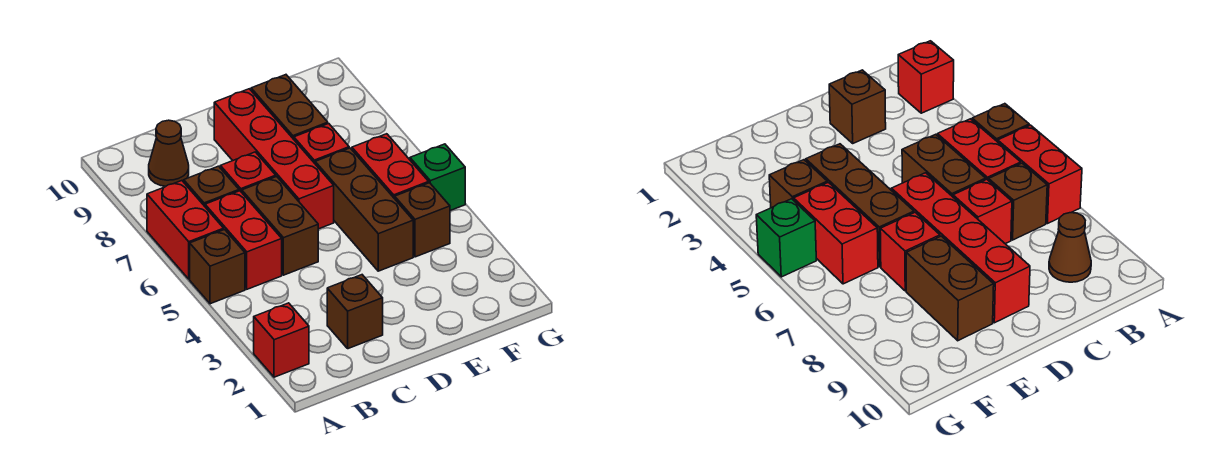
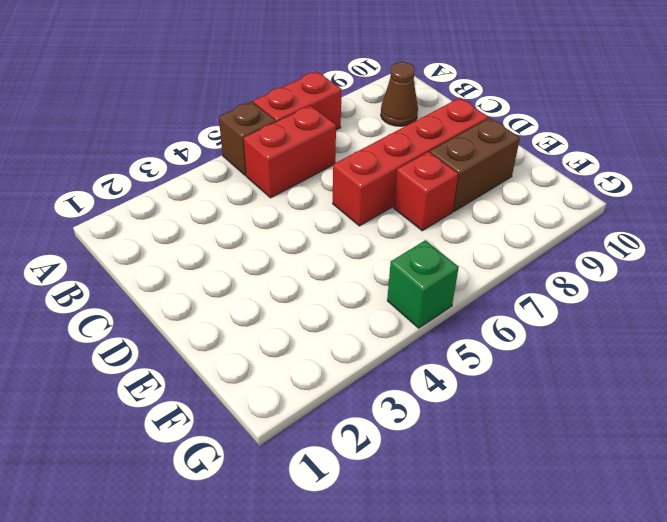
none -> red 1x1 brick [254,303,309,377]
none -> brown 1x1 brick [184,166,239,206]
none -> brown 1x1 brick [327,275,383,349]

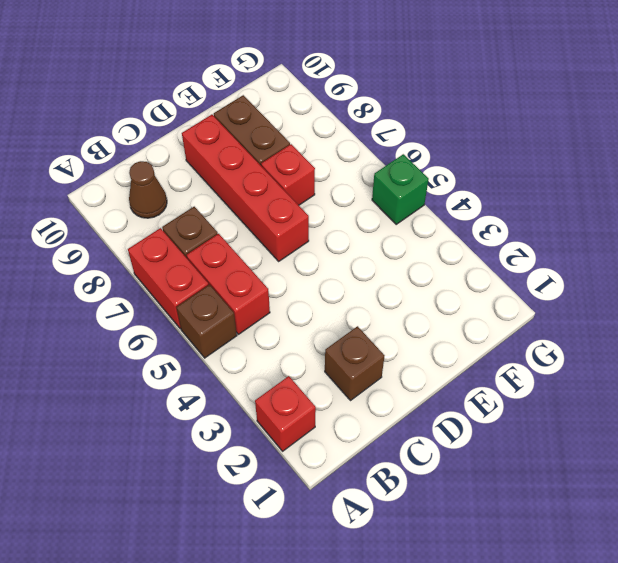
none -> brown 1x2 brick [242,176,318,275]
none -> red 1x1 brick [220,152,276,192]
none -> brown 1x3 brick [315,148,413,271]

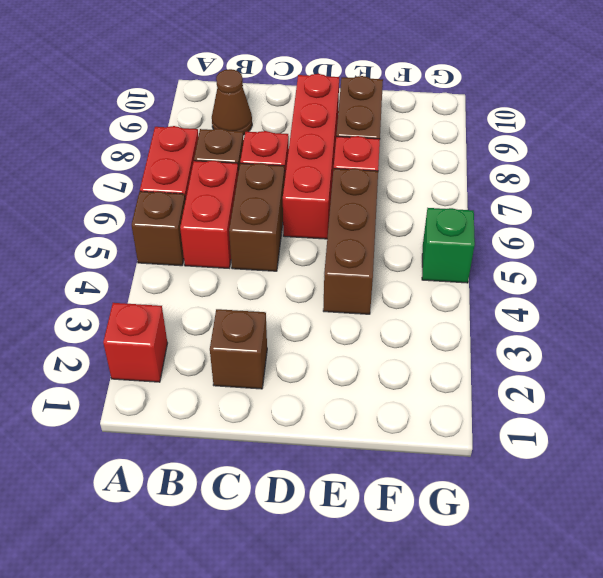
none -> brown 1x1 brick [395,183,450,257]
none -> red 1x2 brick [352,134,429,199]

